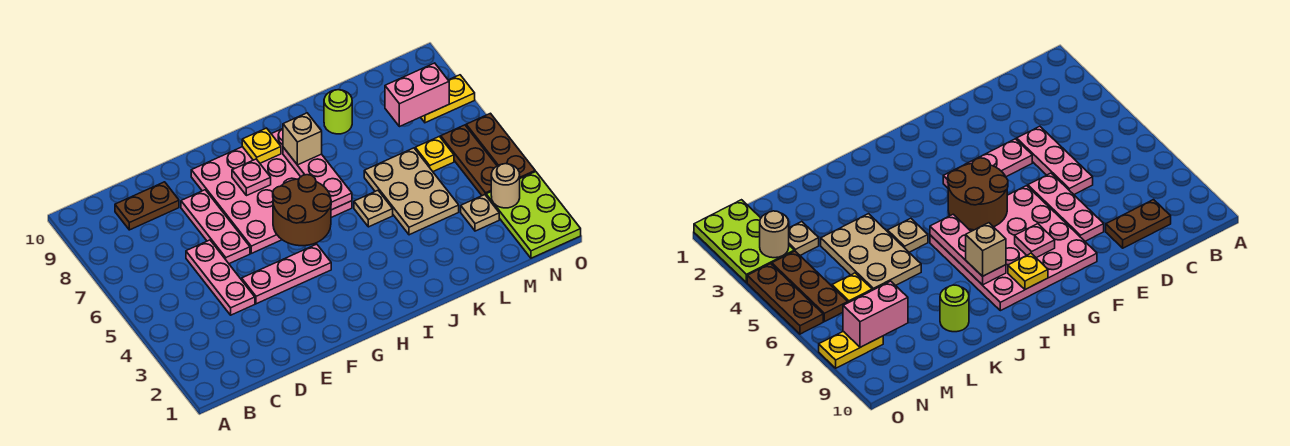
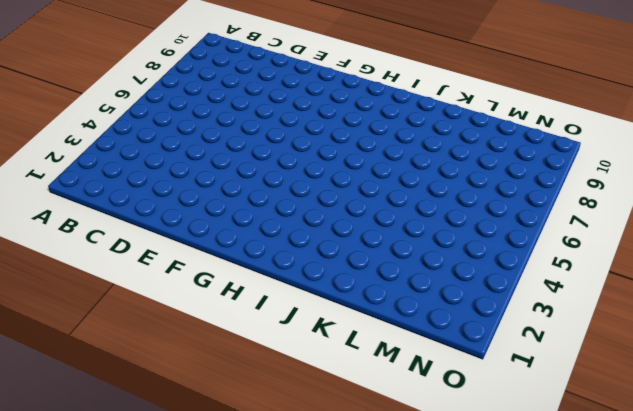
none -> brown 1x2 plate [115,182,179,230]
none -> pink 1x3 plate [186,240,255,315]
none -> pink 1x3 plate [242,244,331,304]

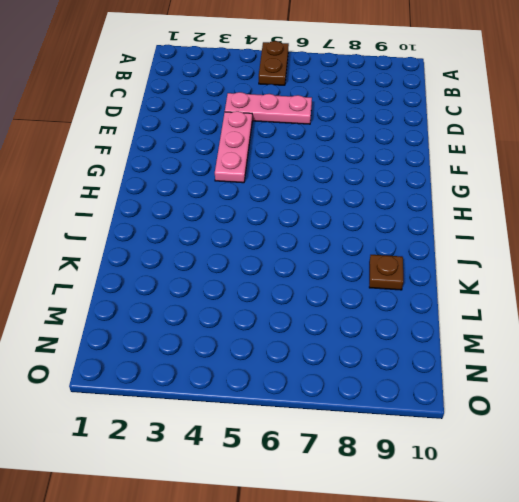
brown 1x2 plate [259,41,289,85] -> brown 1x2 plate moved to [115,182,179,230]
brown 1x1 plate [369,255,403,290] -> lime 1x1 round brick [324,90,352,134]
none -> pink 1x3 plate [181,190,250,264]
none -> pink 4x4 plate [191,129,352,253]
none -> tan 1x1 plate [354,191,393,227]

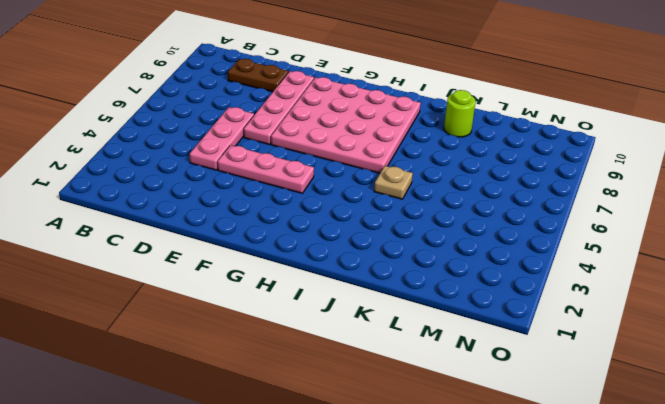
pink 1x4 plate [244,71,314,145] -> pink 1x3 plate [181,190,250,264]
none -> tan 2x3 plate [364,148,459,235]
none -> tan 1x1 plate [461,195,499,231]
none -> yellow 1x1 plate [415,136,454,171]

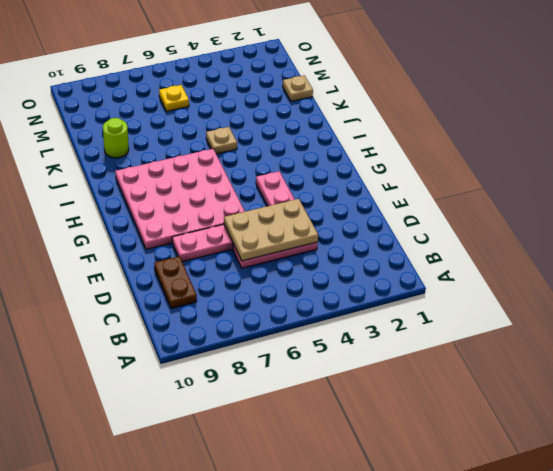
tan 2x3 plate [224,199,318,261] -> tan 2x3 plate moved to [364,148,459,235]
tan 1x1 plate [283,75,313,102] -> tan 1x1 plate moved to [461,195,499,231]
none -> lime 2x3 plate [486,171,581,258]
none -> brown 1x3 plate [441,125,497,196]
none -> yellow 1x2 plate [421,75,475,123]

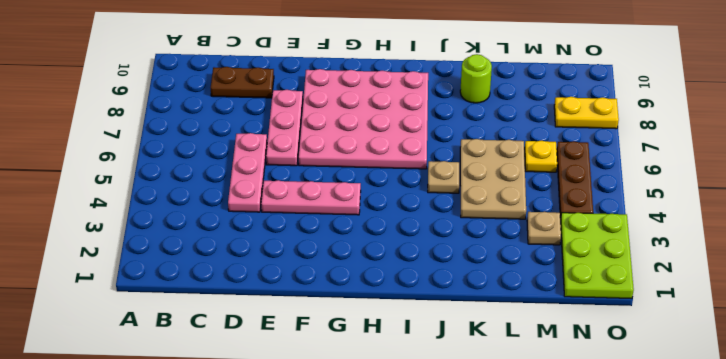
none -> brown 1x3 plate [466,113,535,178]
none -> brown 2x2 round brick [273,175,331,246]
none -> pink 1x1 plate [232,159,271,196]

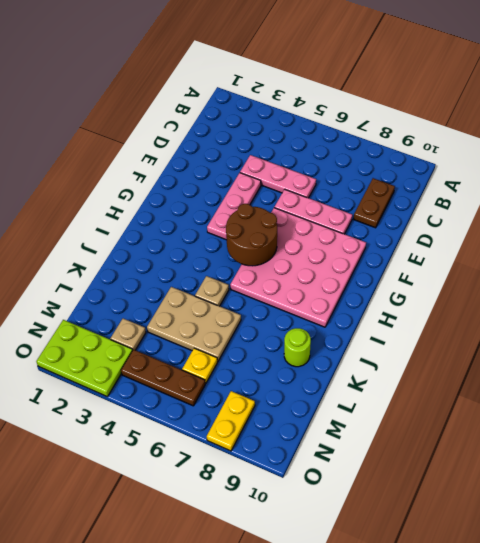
none -> brown 1x3 plate [466,113,535,178]
none -> pink 1x1 plate [232,159,271,196]
none -> yellow 1x1 plate [242,128,281,163]

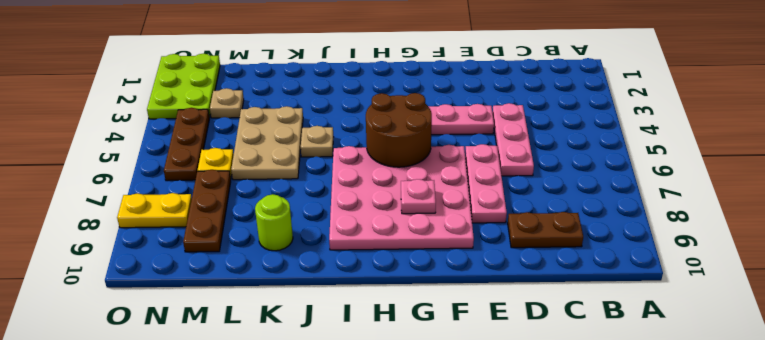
brown 1x3 plate [183,170,231,252] -> brown 1x3 plate moved to [466,113,535,178]
none -> yellow 1x1 plate [242,128,281,163]
none -> pink 1x3 plate [283,147,352,210]
none -> pink 1x2 brick [385,63,449,127]

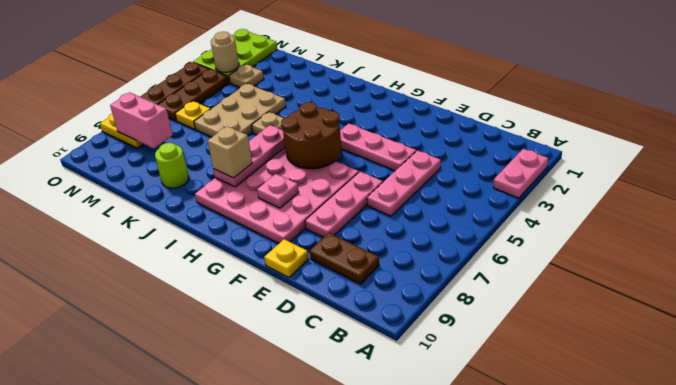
pink 1x2 plate [493,149,548,198] -> none
yellow 1x1 plate [264,239,309,278] -> yellow 1x1 plate moved to [242,128,281,163]

